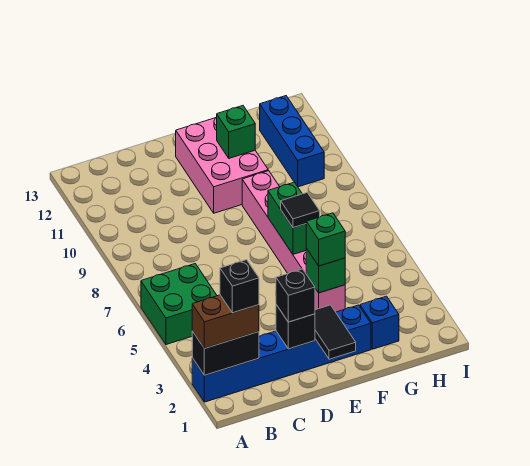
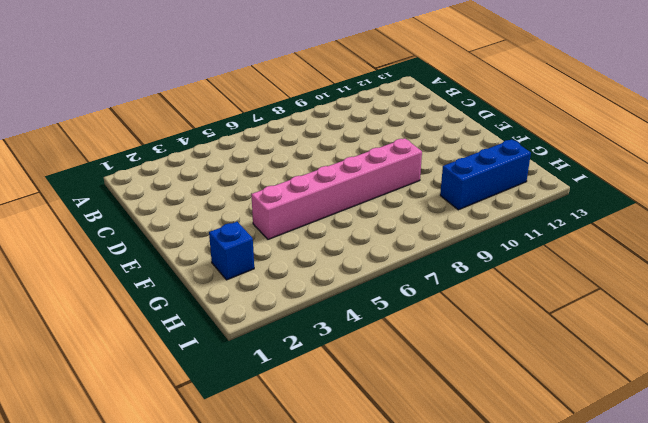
none -> blue 1x6 brick [192,305,371,402]
none -> green 2x2 brick [141,264,217,345]
none -> pink 2x3 brick [176,117,268,213]

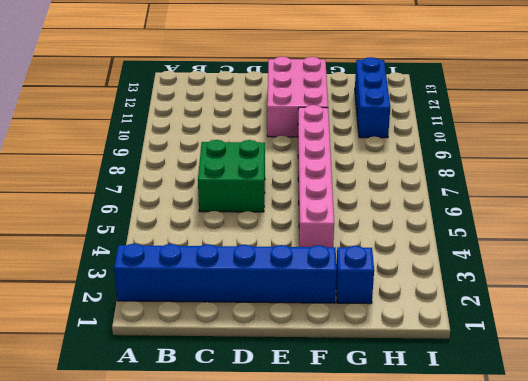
green 2x2 brick [198,140,265,212] -> green 2x2 brick moved to [141,264,217,345]
none -> black 1x2 brick [192,331,259,375]
none -> black 1x1 brick [276,305,315,349]
none -> black 1x2 tile [315,305,356,359]

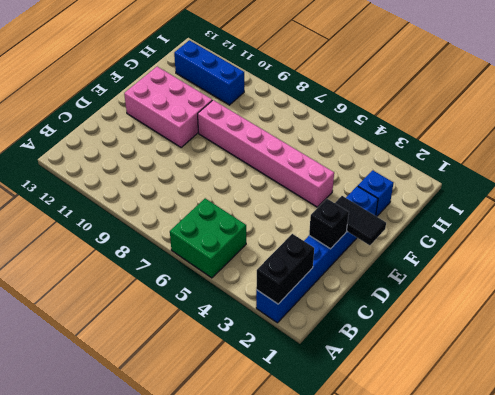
none -> green 1x1 brick [306,248,345,293]
none -> green 1x2 brick [268,182,306,254]
none -> green 1x1 brick [217,106,255,158]

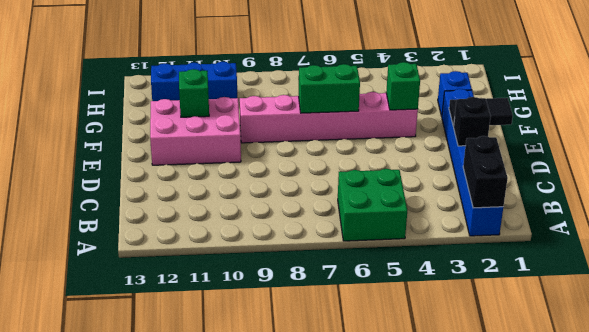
none -> brown 1x2 brick [192,295,259,349]
none -> black 1x1 brick [276,269,315,322]
none -> green 1x1 brick [306,213,345,266]

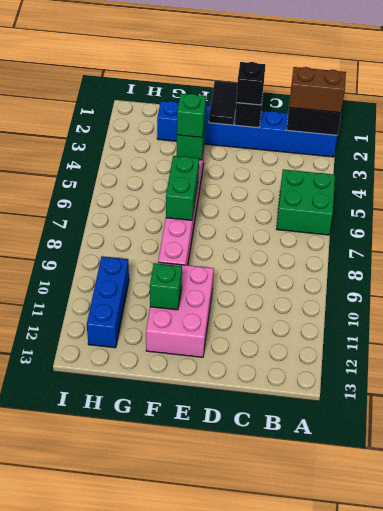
none -> black 1x1 tile [281,193,320,228]
none -> black 1x1 brick [220,260,259,313]

